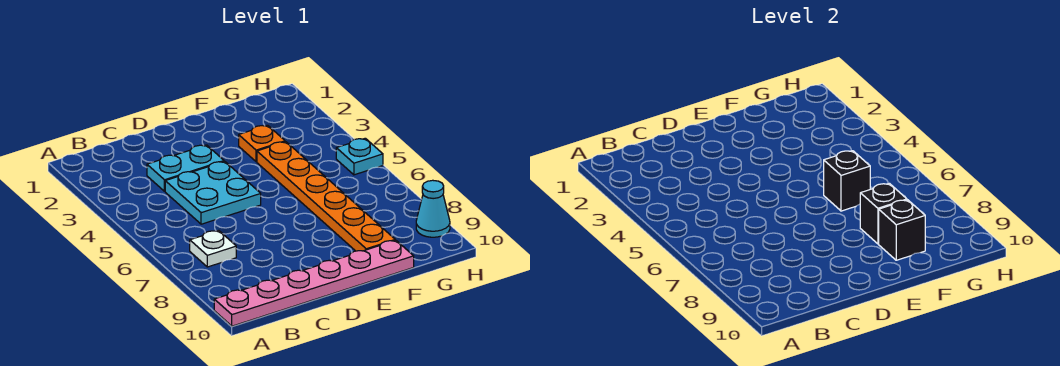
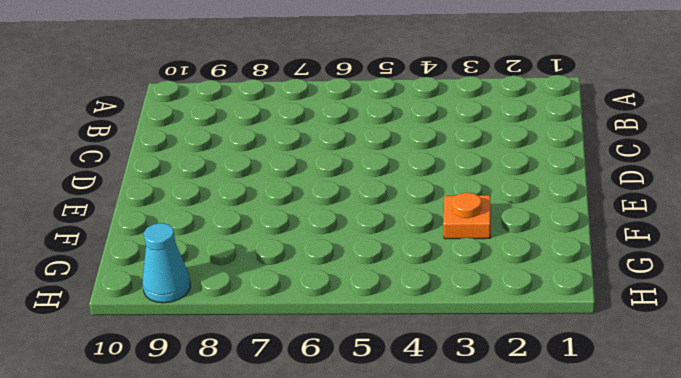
none -> pink 1x6 plate [214,240,414,326]
none -> white 1x1 plate [190,231,236,267]

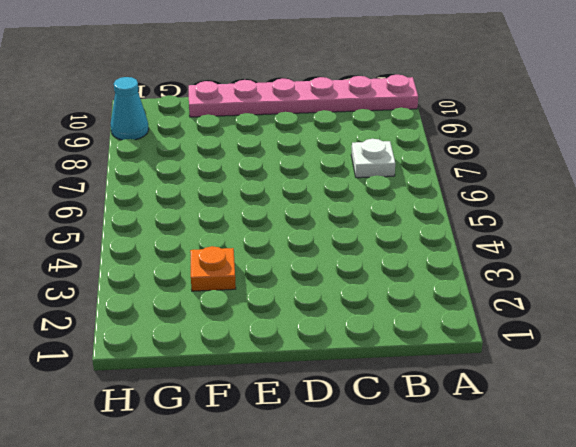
none -> cyan 1x2 plate [147,145,224,191]
none -> cyan 2x2 plate [165,161,261,224]

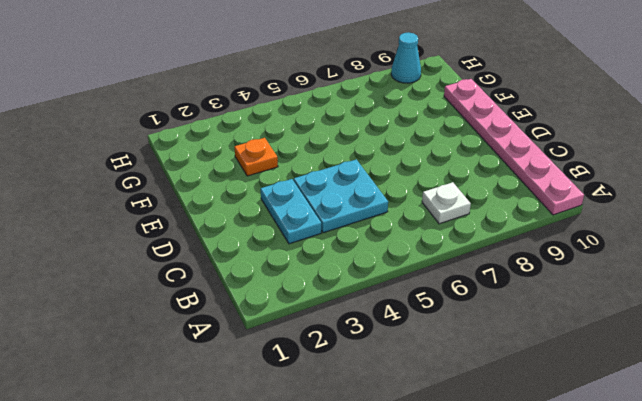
none -> orange 1x6 plate [257,142,395,251]
none -> cyan 1x1 plate [336,138,383,175]

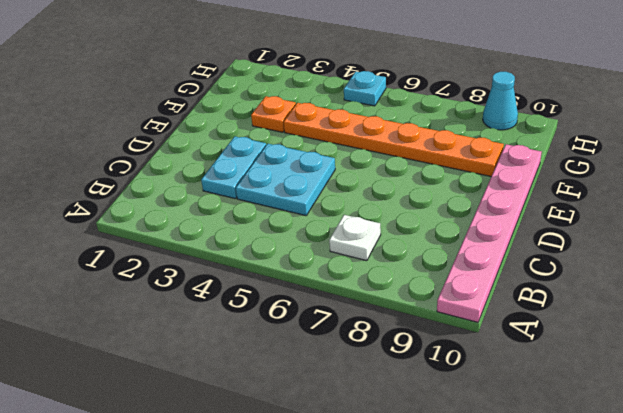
none -> black 1x1 brick [824,151,870,211]
none -> black 1x1 brick [860,183,907,244]

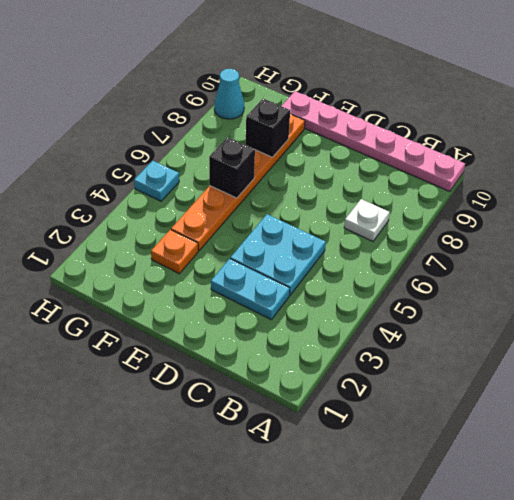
none -> black 1x1 brick [879,200,925,260]

